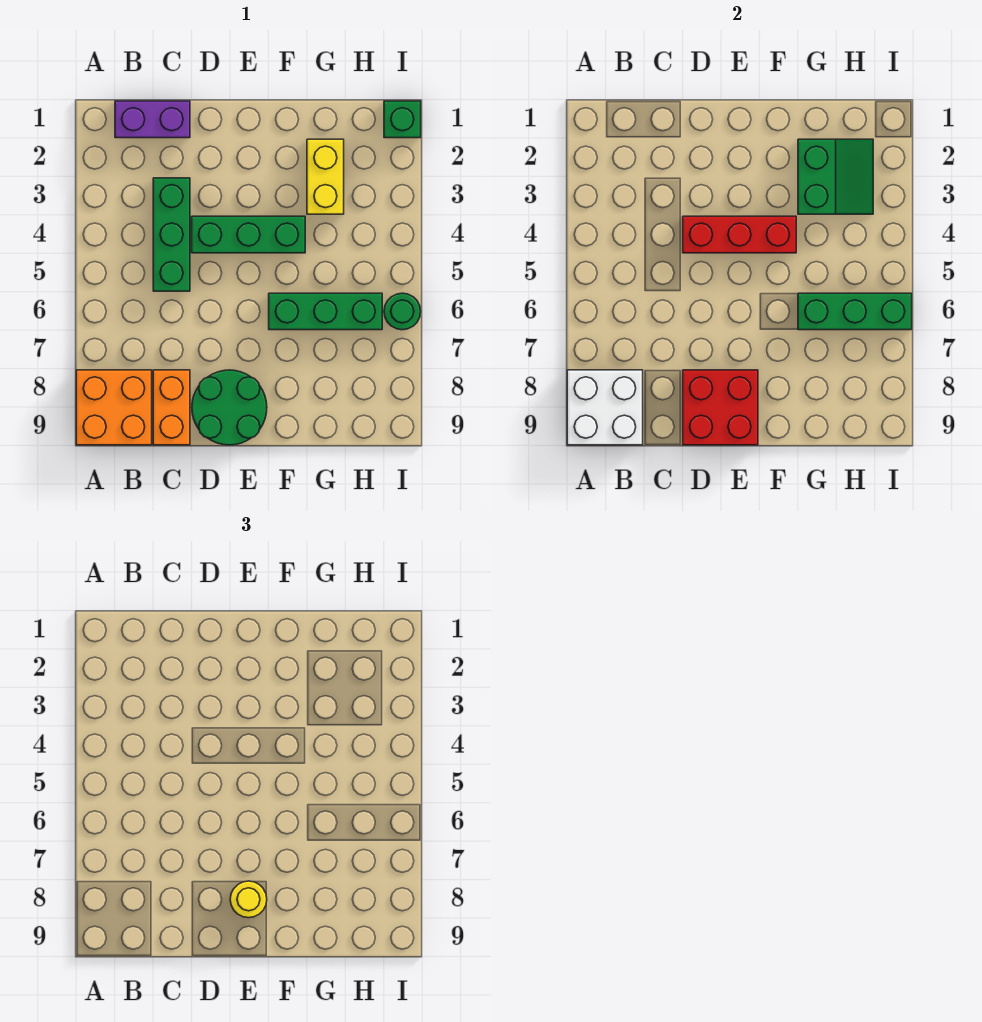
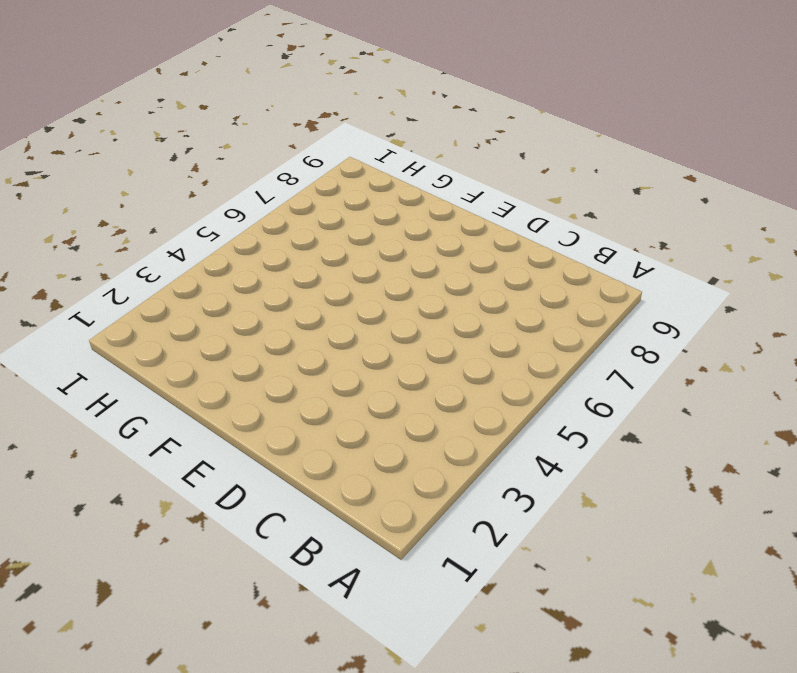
none -> orange 2x2 brick [76,370,152,445]
none -> purple 1x2 brick [115,101,190,138]
none -> green 1x3 brick [153,178,190,291]

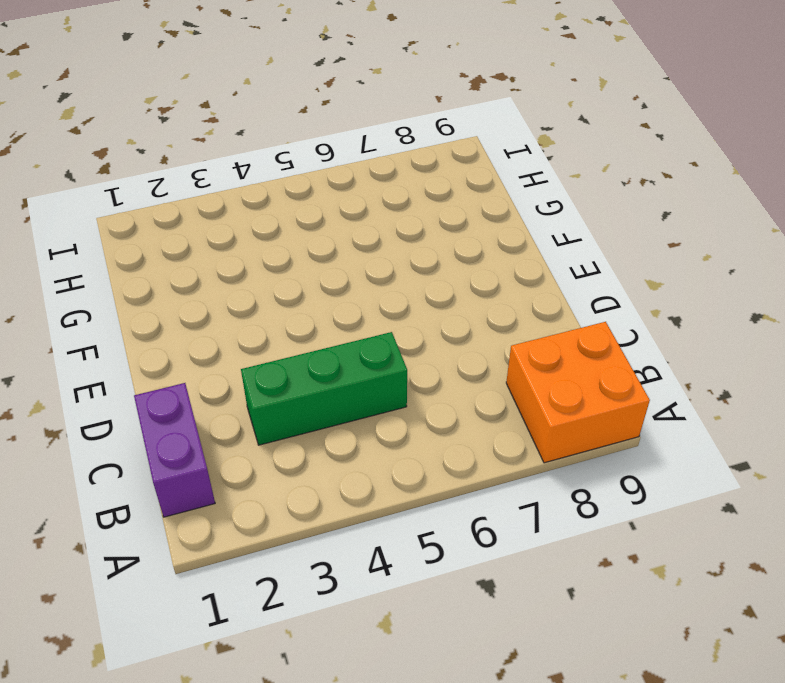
none -> orange 1x2 brick [153,370,190,445]
none -> green 1x3 brick [192,216,305,253]
none -> green 2x2 round brick [192,370,267,445]

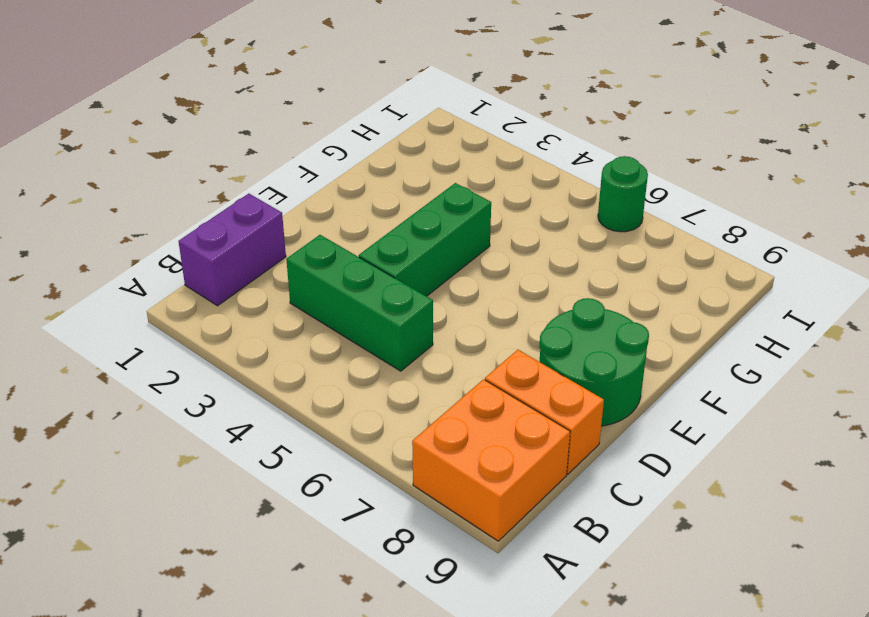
none -> green 1x3 brick [269,293,382,330]
none -> yellow 1x2 brick [307,139,344,214]
none -> green 1x1 brick [384,101,421,138]

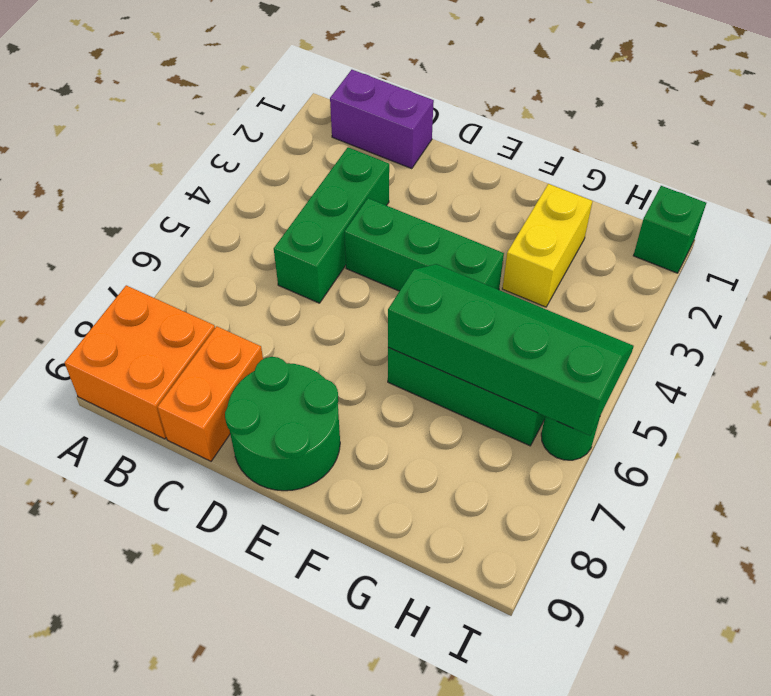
green 2x4 slope [388,264,634,436] -> green 1x3 brick [798,293,912,330]
none -> white 2x2 brick [567,370,643,445]
none -> red 1x3 brick [683,216,796,253]
none -> red 2x2 brick [683,370,758,445]

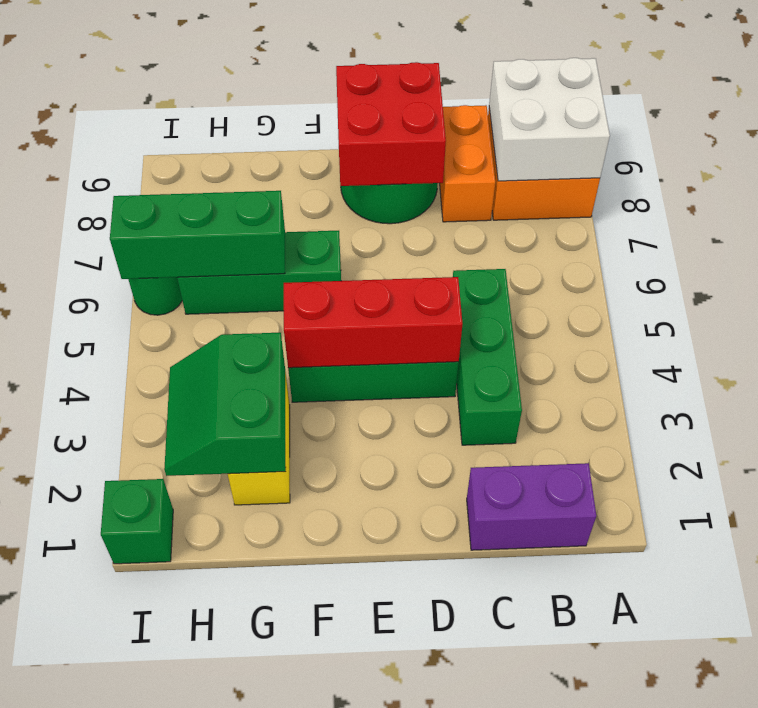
none -> yellow 1x1 round brick [230,881,267,918]

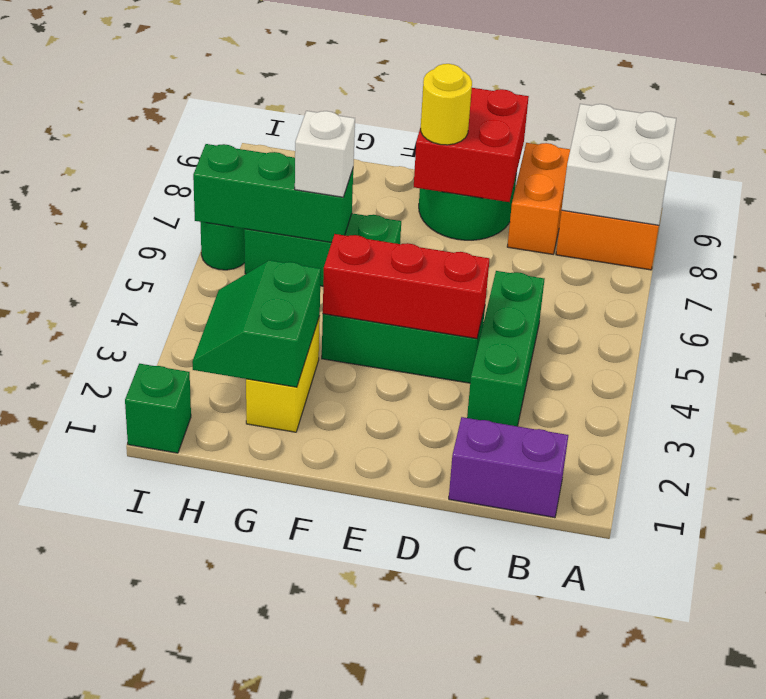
white 1x1 brick [295,111,355,197] -> none

